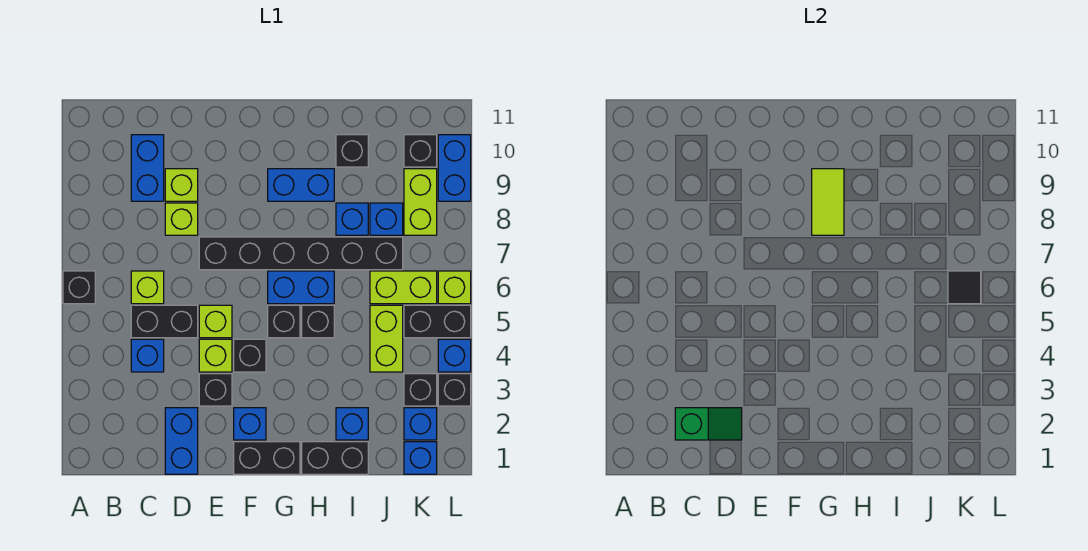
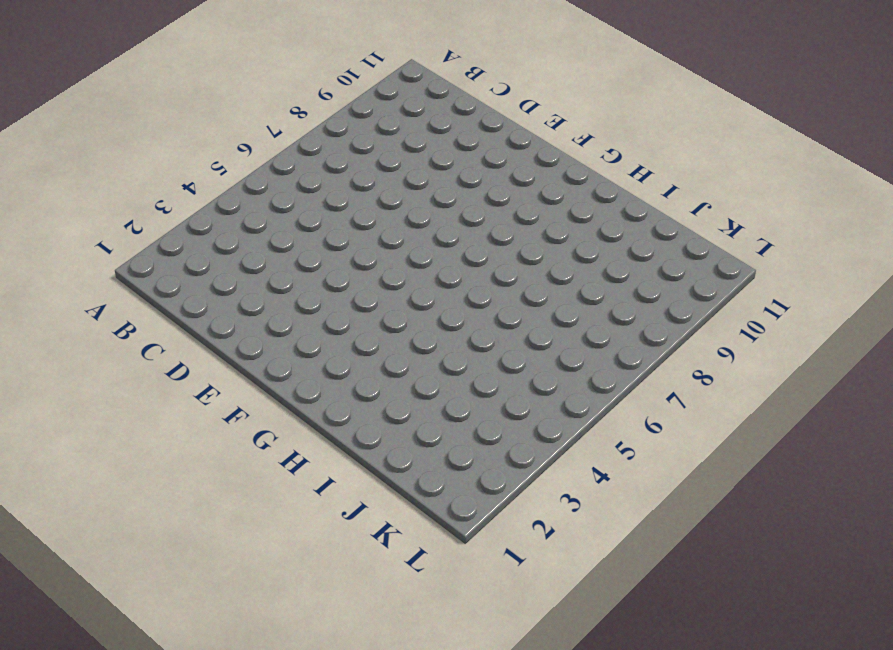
none -> black 1x1 brick [63,271,95,304]
none -> blue 1x1 brick [131,339,164,372]
none -> black 1x2 brick [131,305,198,338]
none -> lime 1x1 brick [131,271,164,304]

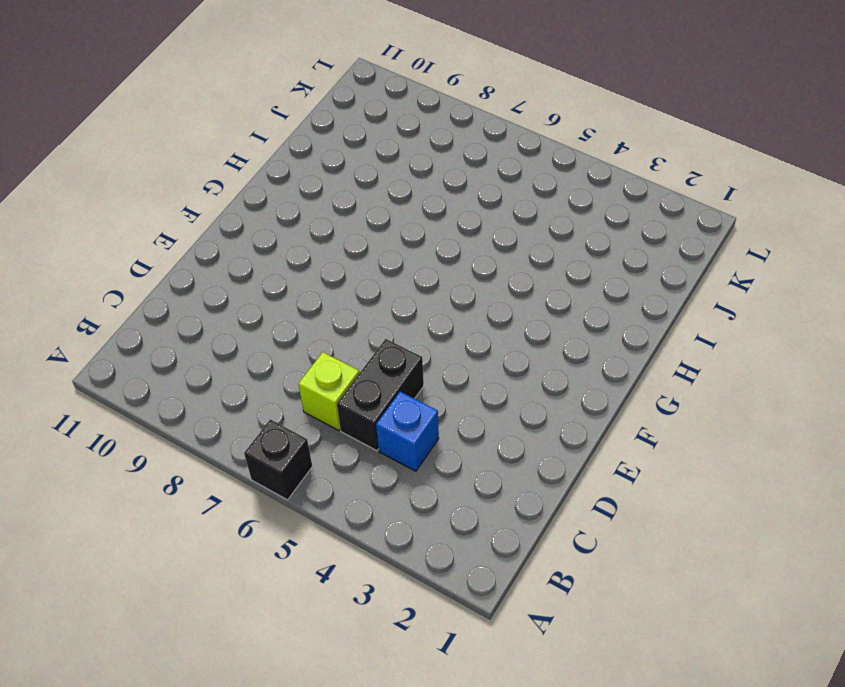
none -> blue 1x2 brick [131,135,164,201]
none -> blue 1x2 brick [165,408,198,474]
none -> lime 1x1 brick [165,203,198,235]
none -> lime 1x1 brick [165,169,198,201]

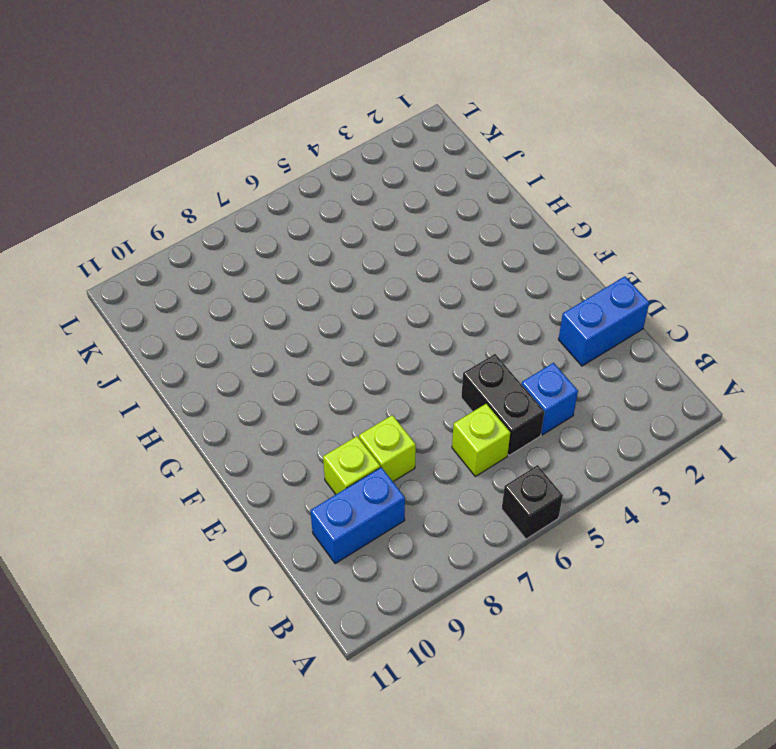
none -> black 1x1 brick [199,374,232,406]
none -> lime 1x1 brick [199,339,232,372]
none -> lime 1x1 brick [199,305,232,338]
none -> black 1x6 brick [199,237,403,270]

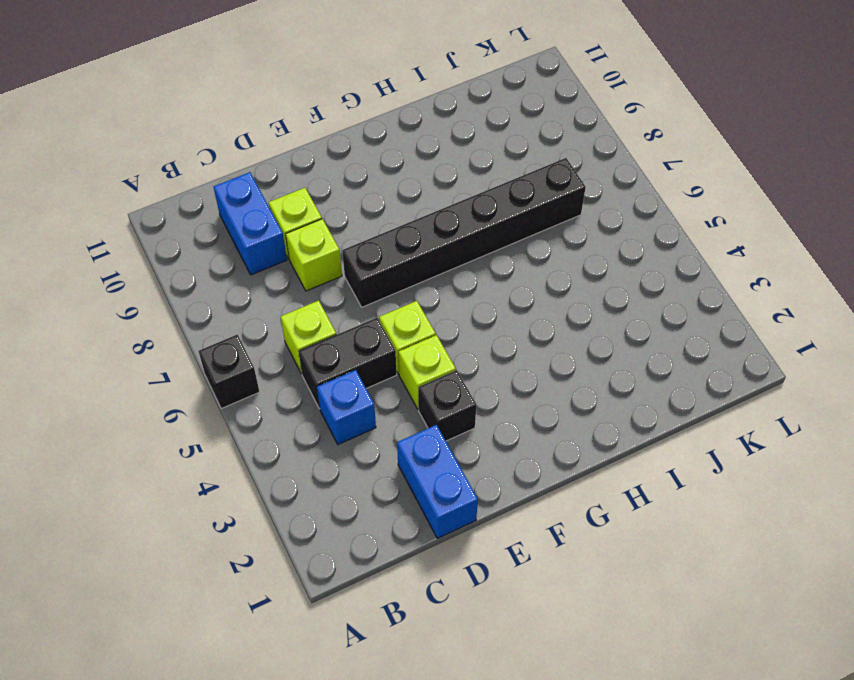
none -> black 1x2 brick [234,442,300,474]
none -> blue 1x1 brick [234,408,266,440]
none -> black 1x1 brick [234,339,266,372]
none -> black 1x1 brick [268,305,300,338]

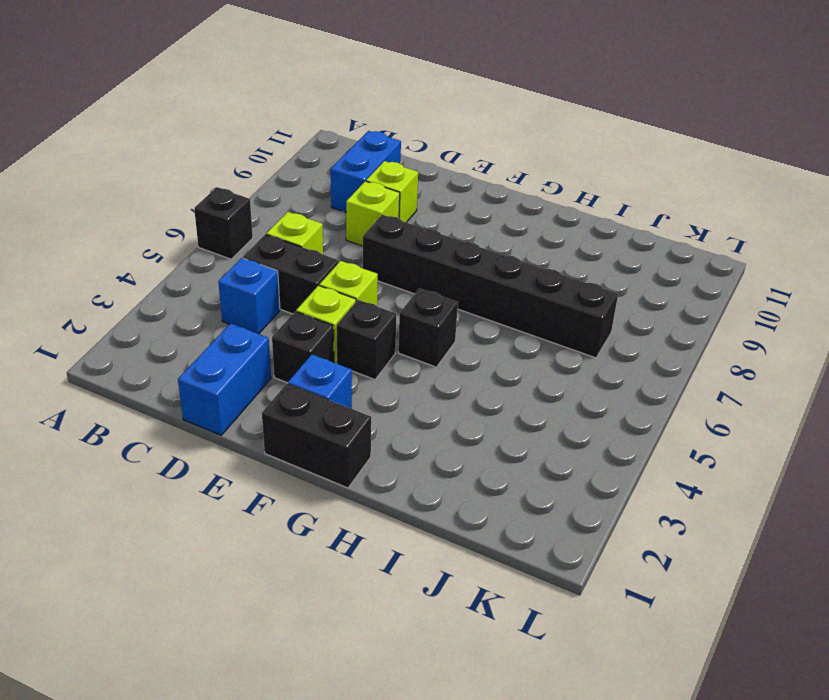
none -> blue 1x2 brick [268,271,334,304]
none -> blue 1x2 brick [268,169,334,201]
none -> black 1x2 brick [302,442,368,474]
none -> black 1x1 brick [302,305,334,338]

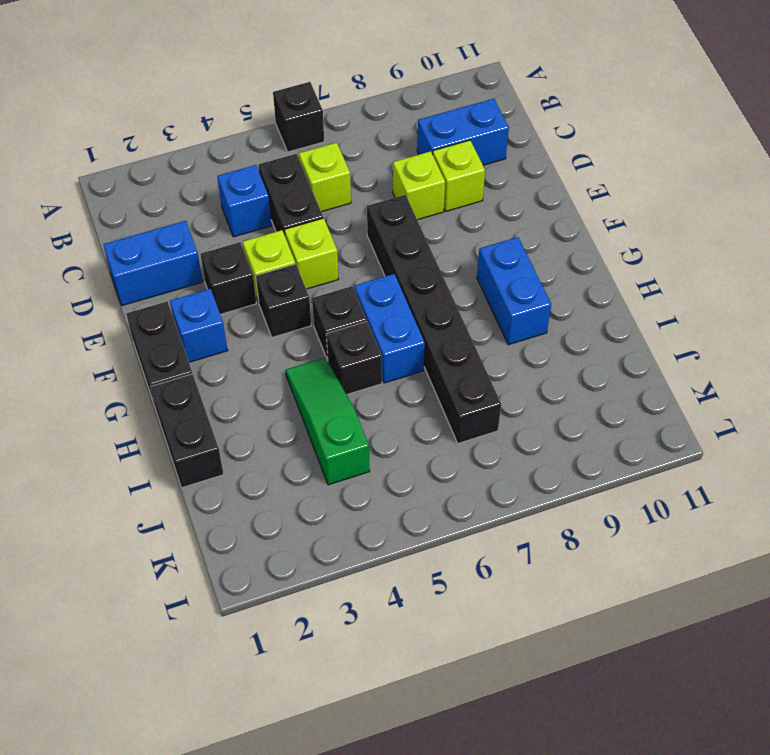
green 1x3 slope [285,358,370,485] -> lime 1x2 brick [370,305,403,372]
none -> blue 1x1 brick [336,408,368,440]
none -> blue 1x1 brick [336,203,368,235]
none -> black 1x1 brick [336,135,368,167]
none -> lime 1x2 brick [370,271,437,304]

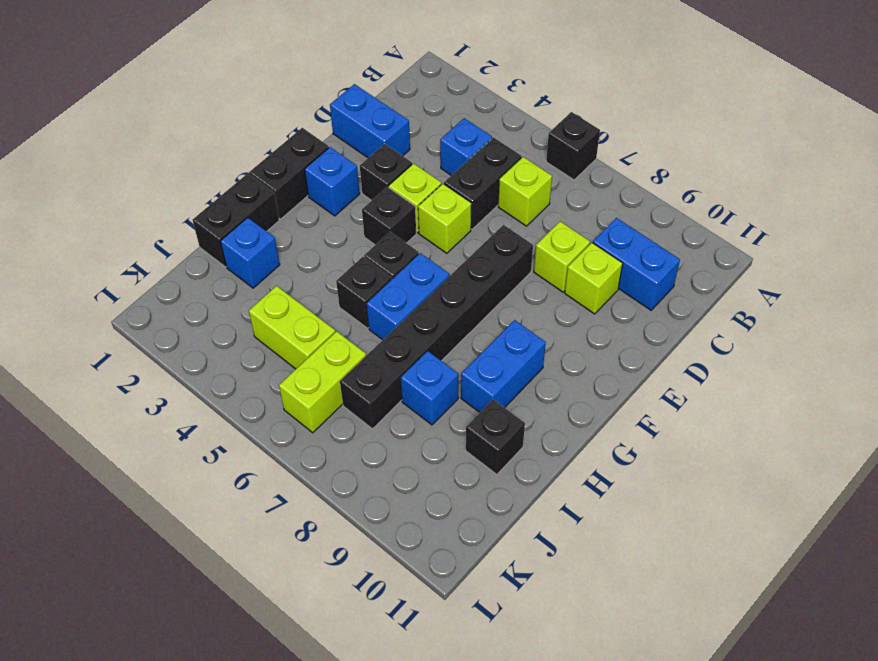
none -> blue 1x1 brick [370,203,403,235]
none -> blue 1x1 brick [404,442,437,474]
none -> blue 1x1 brick [404,408,437,440]
none -> black 1x1 brick [404,374,437,406]

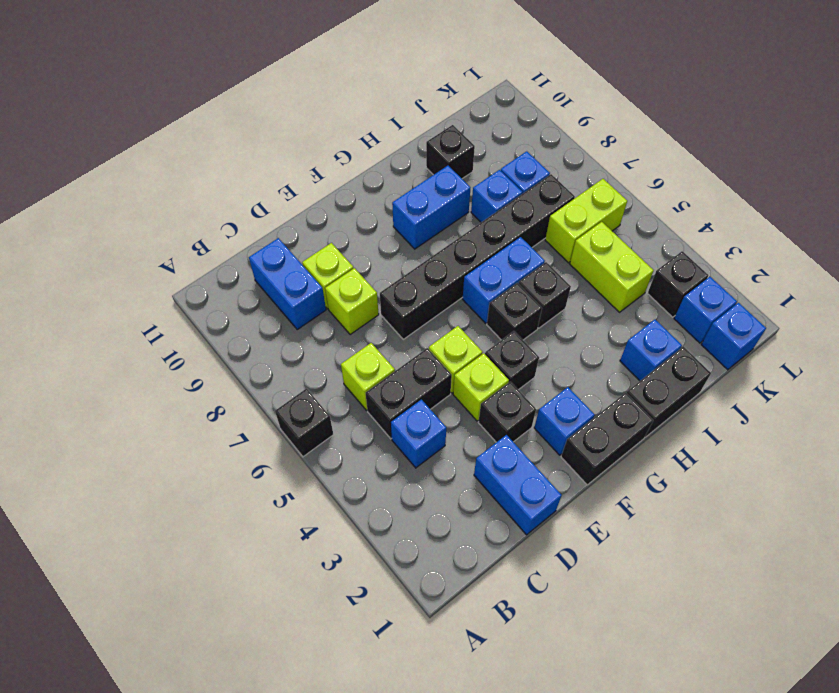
none -> black 1x2 brick [404,305,471,338]
none -> lime 1x2 brick [404,169,437,235]
none -> black 1x1 brick [404,135,437,167]
none -> black 1x1 brick [438,374,471,406]

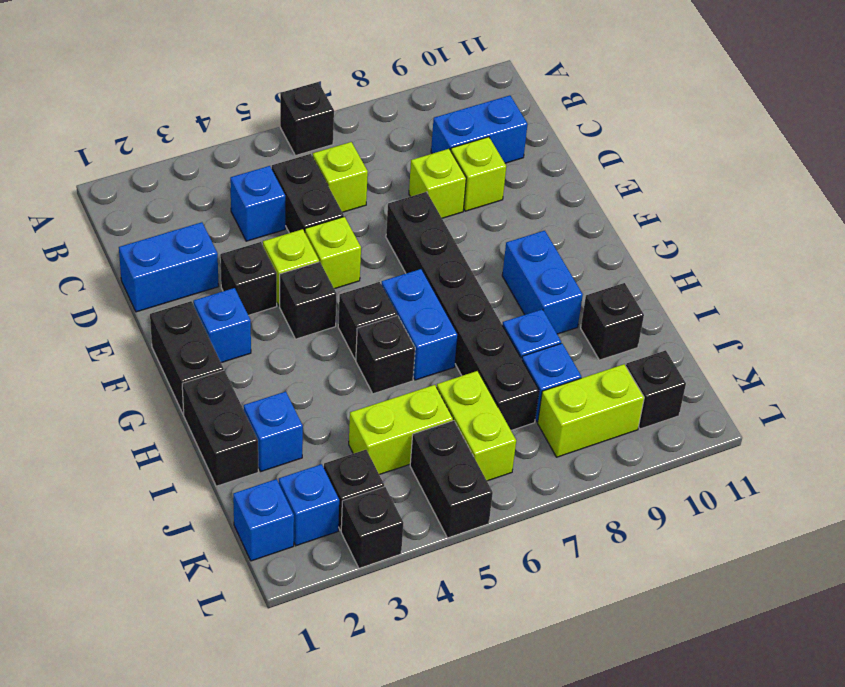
none -> blue 1x1 brick [438,339,471,372]
none -> lime 1x1 brick [438,271,471,304]
none -> blue 1x2 brick [438,135,471,201]
none -> green 1x2 slope [675,408,742,440]

